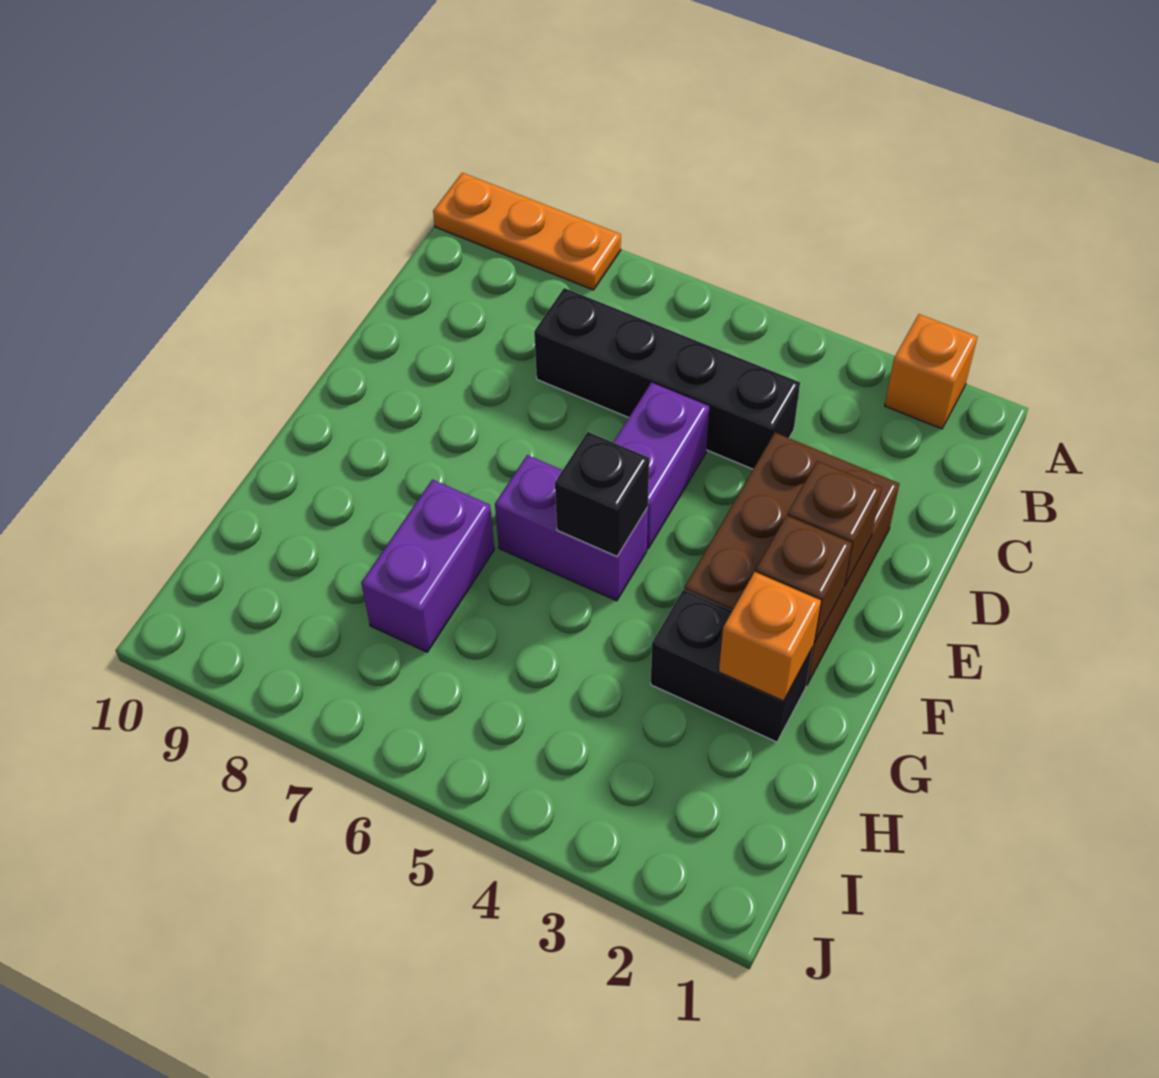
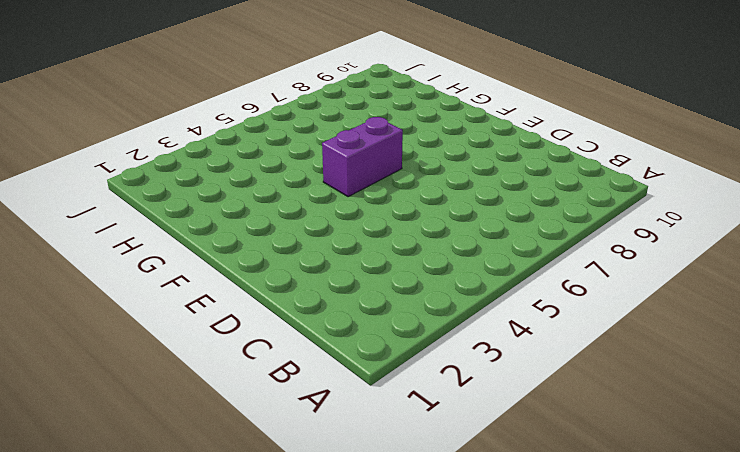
none -> orange 1x1 brick [885,314,977,429]
none -> orange 1x3 plate [433,173,621,290]
none -> black 1x4 brick [534,288,800,469]

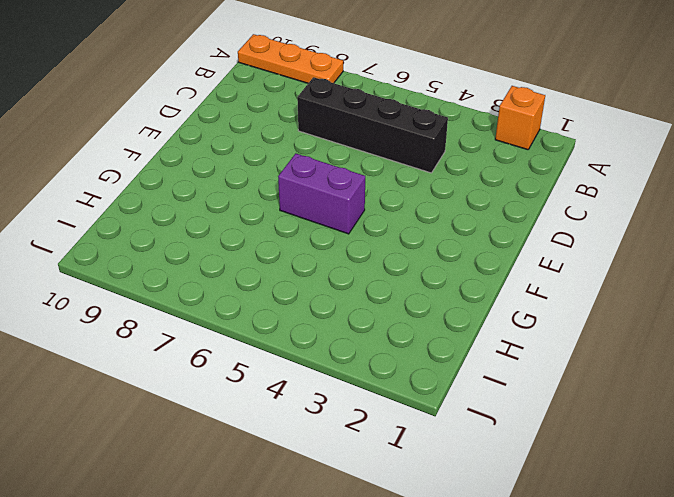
none -> brown 2x3 brick [685,433,899,685]
none -> purple 1x2 brick [613,382,710,549]
none -> black 1x2 brick [651,589,813,742]

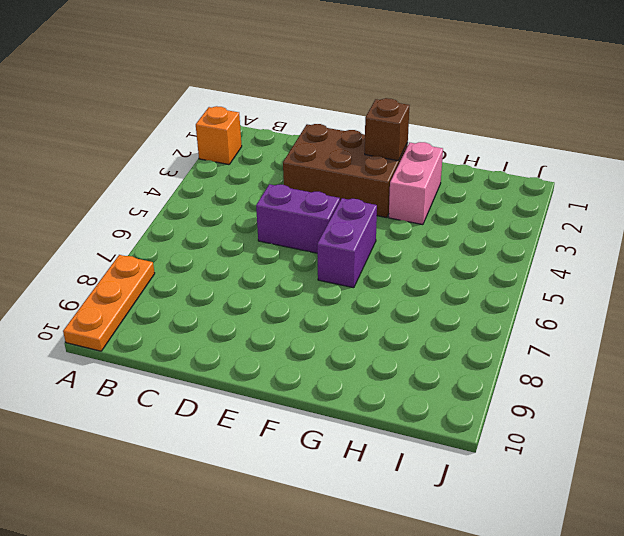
pink 1x2 brick [389,142,443,225] -> black 1x2 brick [651,589,813,742]
none -> black 1x4 brick [534,288,800,469]
none -> purple 1x2 brick [361,479,494,652]
none -> brown 1x1 brick [787,461,882,586]

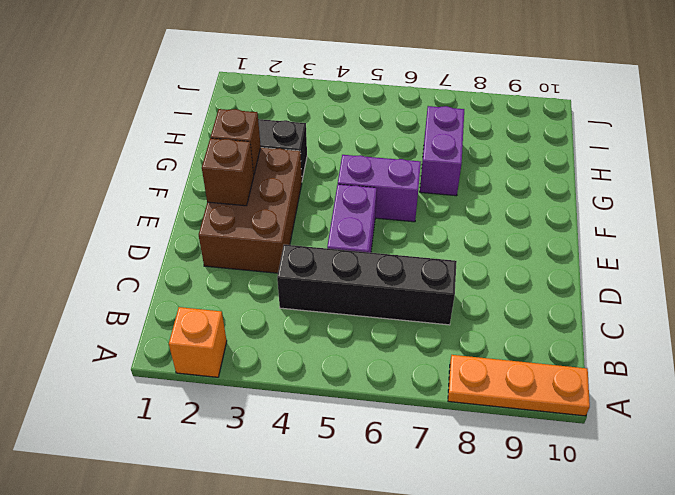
none -> black 1x1 brick [555,432,649,556]
none -> orange 1x1 brick [719,572,821,701]

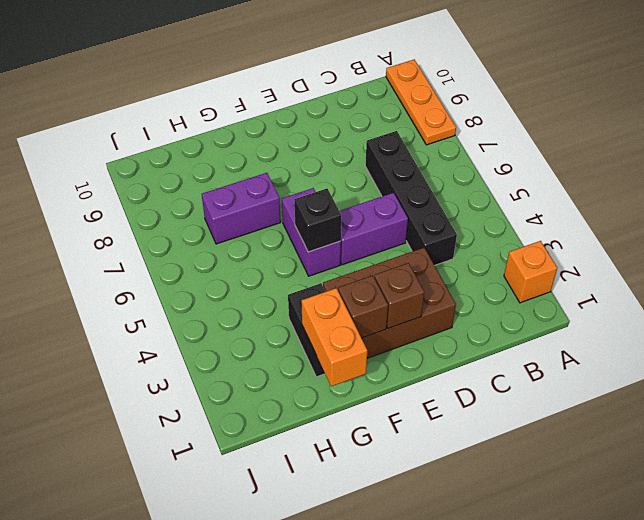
orange 1x2 brick [301,288,367,386] -> orange 1x1 brick [719,572,821,701]

